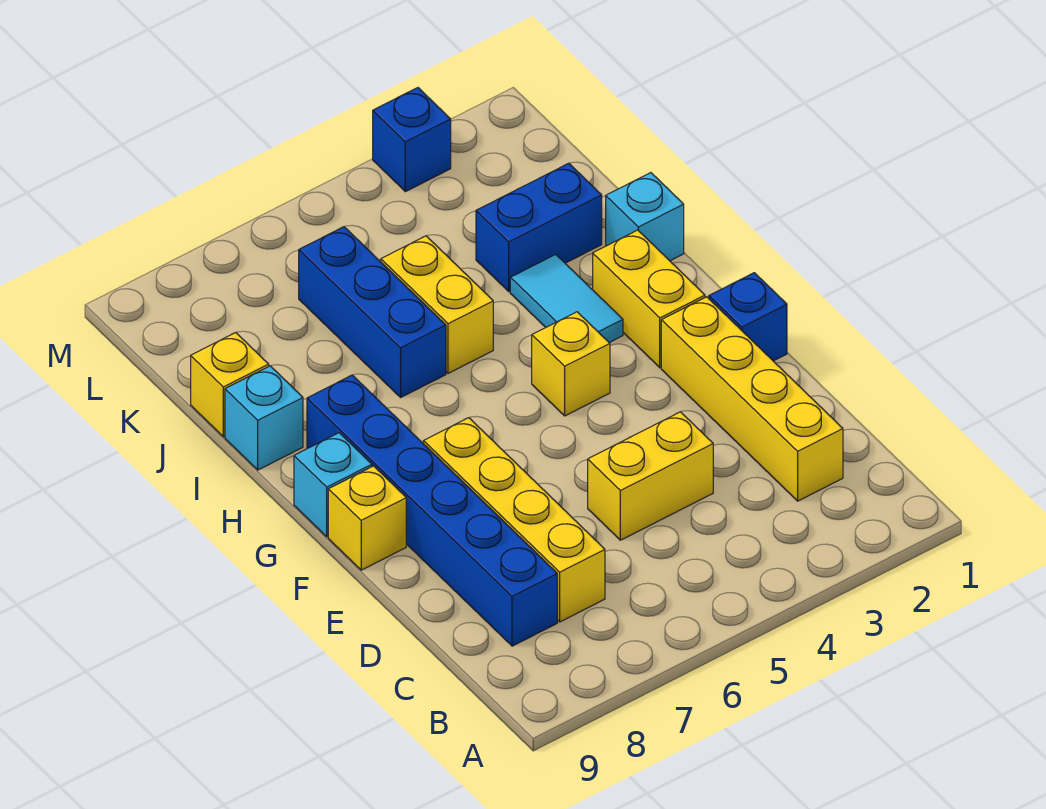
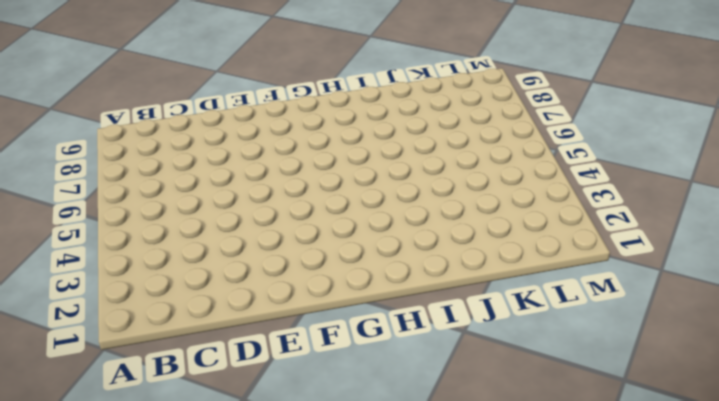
none -> yellow 1x4 brick [661,297,843,501]
none -> yellow 1x4 brick [424,418,605,622]
none -> blue 1x6 brick [307,375,557,646]

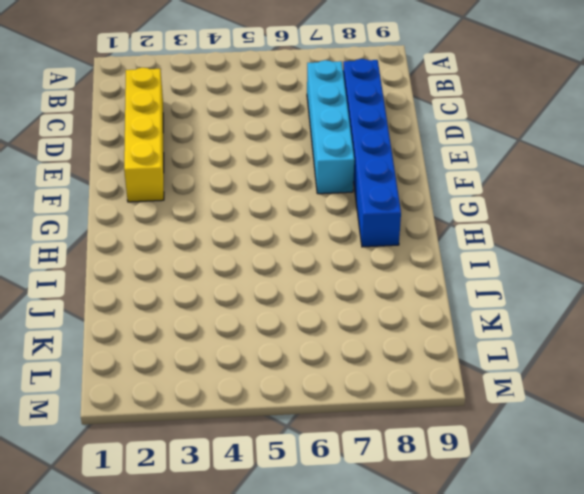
cyan 1x4 brick [307,60,354,194] -> yellow 1x4 brick [424,418,605,622]
none -> yellow 1x2 brick [588,412,713,540]
none -> blue 1x1 brick [709,273,787,361]
none -> yellow 1x1 brick [328,466,406,570]

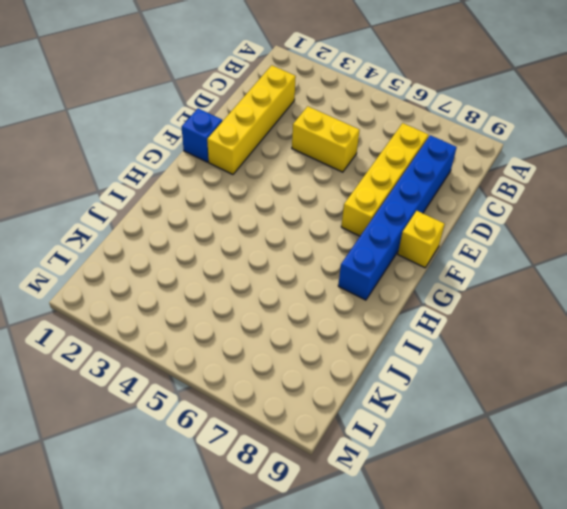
none -> yellow 1x2 brick [593,230,705,368]
none -> yellow 1x1 brick [532,312,610,416]
none -> cyan 1x1 brick [294,433,372,537]

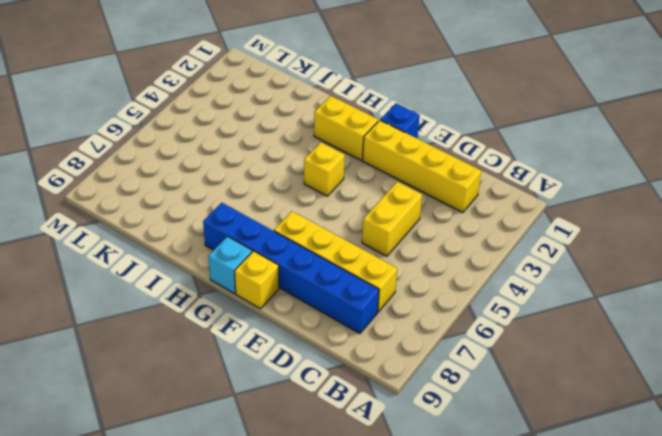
none -> cyan 1x2 tile [510,254,623,343]
none -> cyan 1x1 brick [606,173,684,261]
none -> yellow 1x2 brick [381,236,493,373]

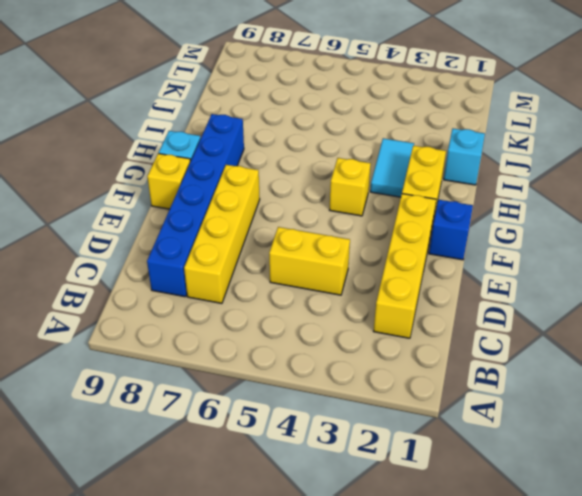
none -> yellow 1x2 brick [381,236,493,373]
none -> blue 1x3 brick [299,227,446,397]
none -> cyan 1x1 brick [225,366,303,470]

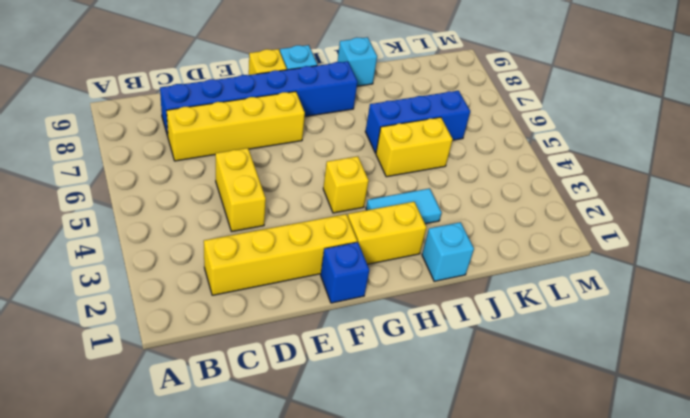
none -> blue 1x2 brick [476,163,602,292]
none -> yellow 1x1 brick [191,333,269,437]
none -> blue 1x1 brick [373,88,451,192]

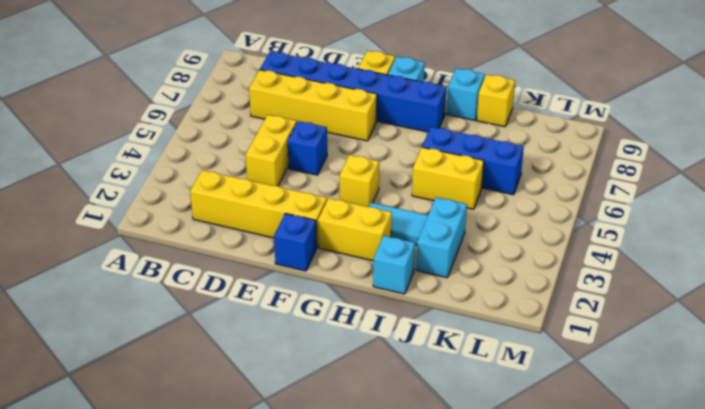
blue 1x1 brick [288,121,327,175] -> blue 1x1 brick moved to [373,88,451,192]
cyan 1x2 brick [416,197,467,278] -> blue 1x2 brick [476,163,602,292]

